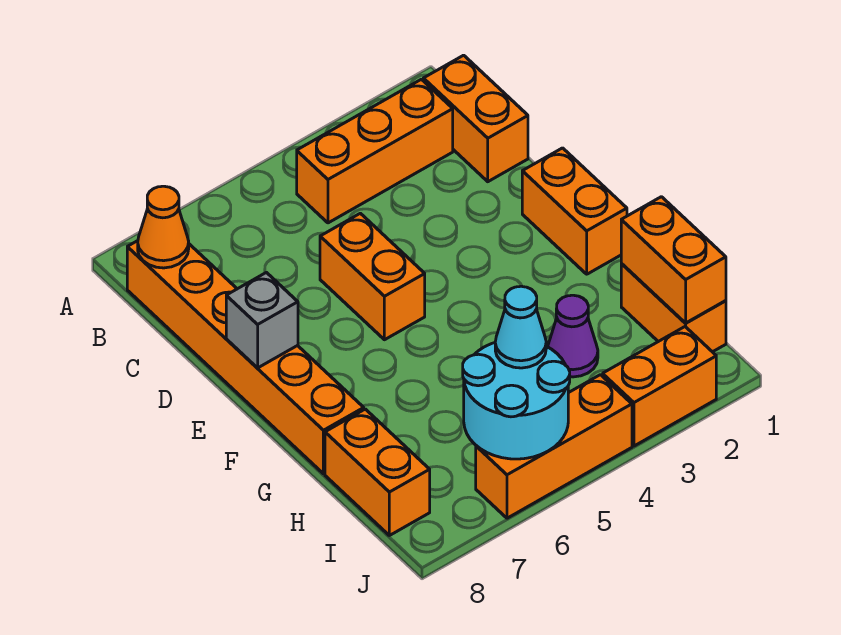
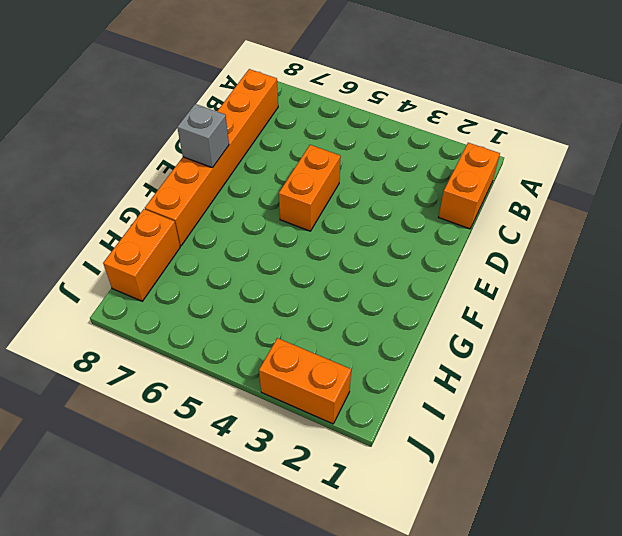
none -> orange 1x3 brick [297,79,453,223]
none -> orange 1x2 brick [522,148,627,274]
none -> orange 1x2 brick [621,264,726,352]

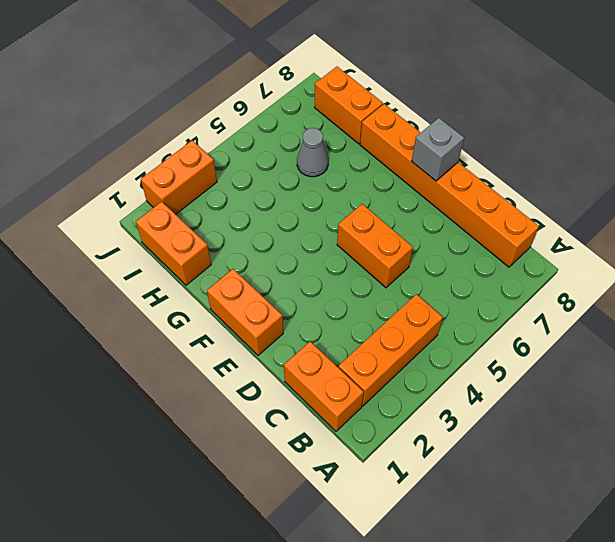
grey 1x1 cone [297,128,328,177] -> none
none -> purple 1x1 cone [548,295,598,377]
none -> orange 1x3 brick [476,375,632,518]
none -> orange 1x1 cone [138,186,189,268]

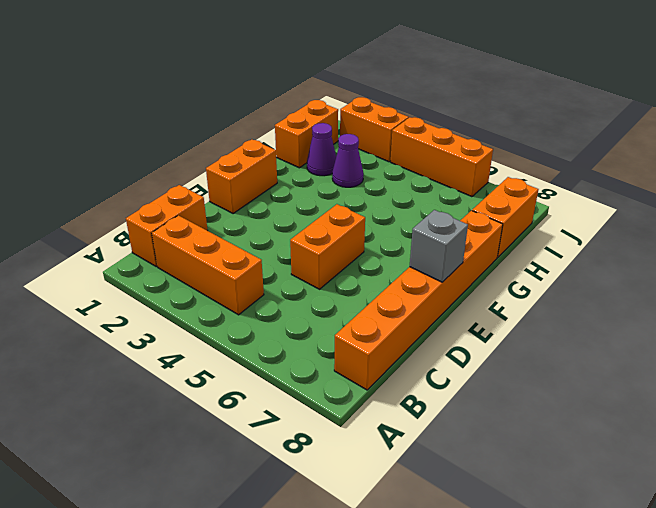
purple 1x1 cone [307,123,336,176] -> none
none -> orange 1x1 cone [138,186,189,268]
none -> orange 1x2 brick [621,197,726,323]
none -> cyan 2x2 round brick [463,343,570,459]

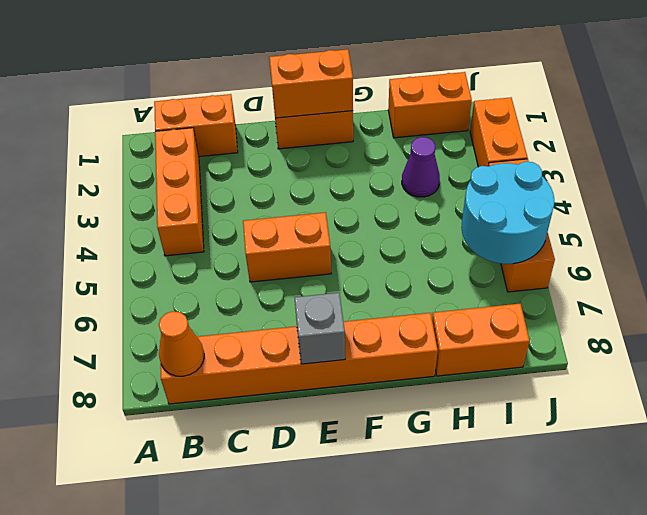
orange 1x2 brick [269,49,353,118] -> orange 1x2 brick moved to [621,197,726,323]
none -> cyan 1x1 cone [495,286,546,368]

